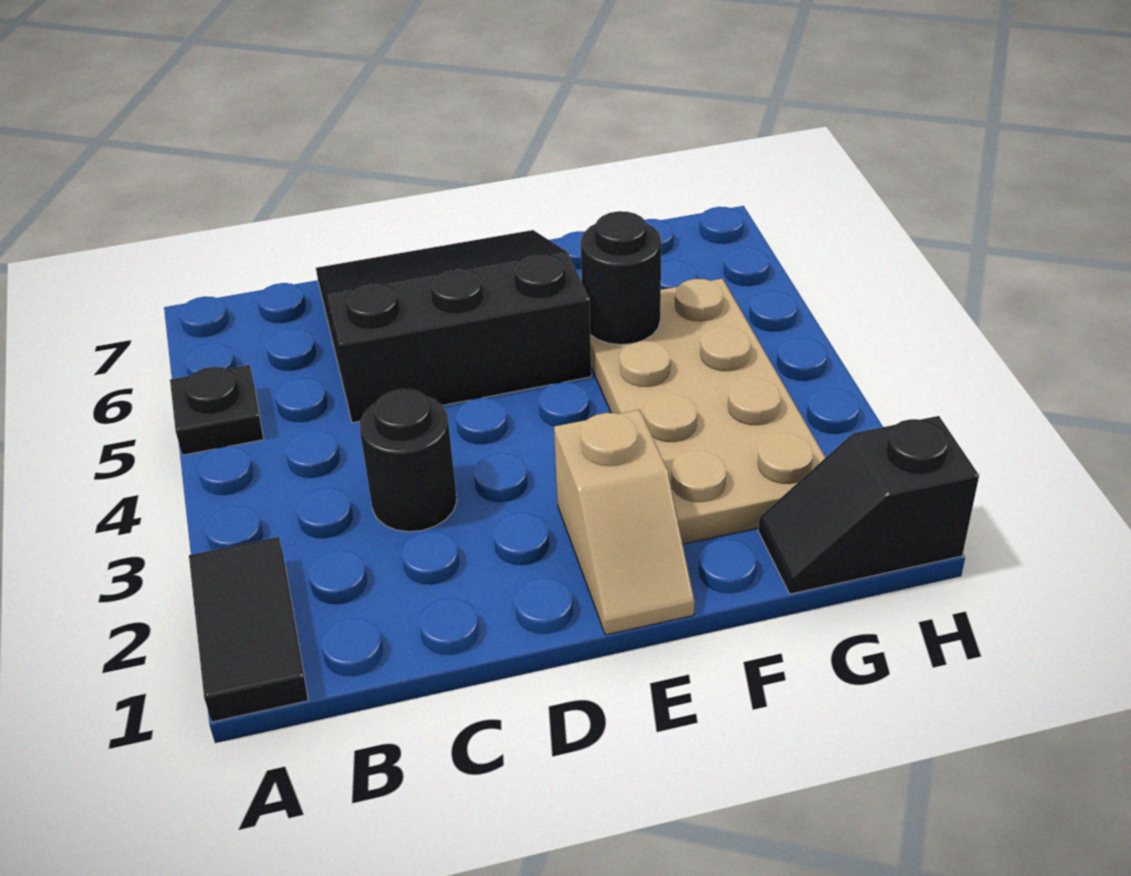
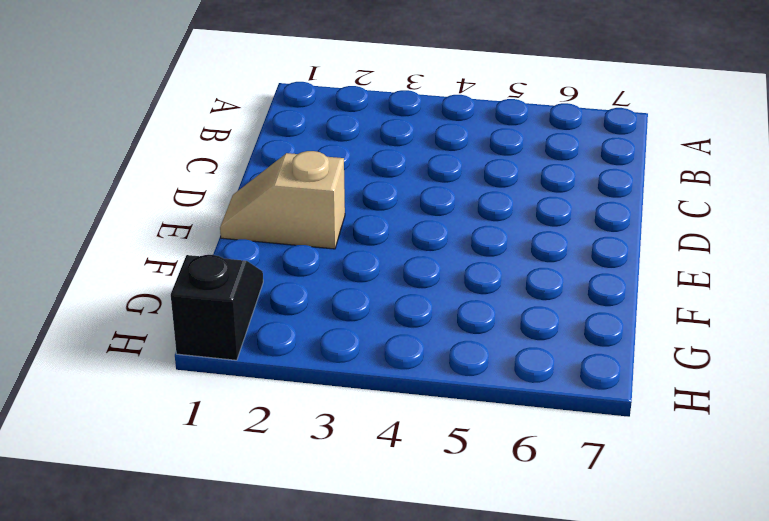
none -> black 1x2 tile [189,537,308,722]
none -> black 1x1 plate [170,365,263,455]

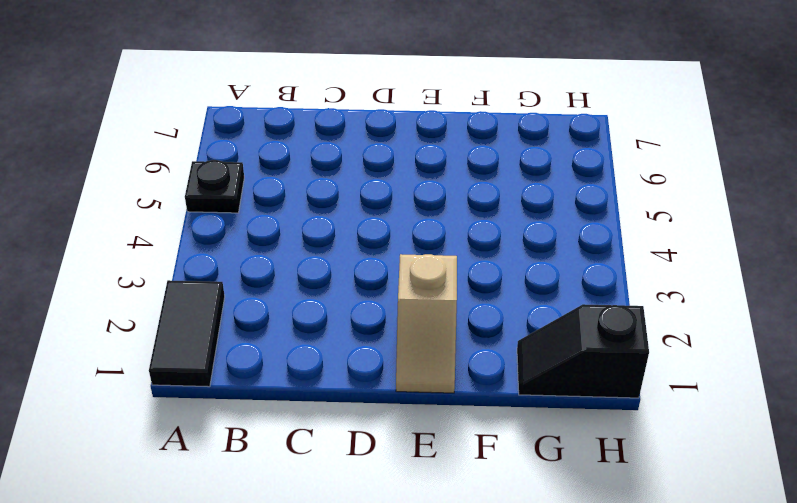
none -> black 1x1 round brick [360,389,457,532]
none -> black 3x3 slope [316,230,591,423]

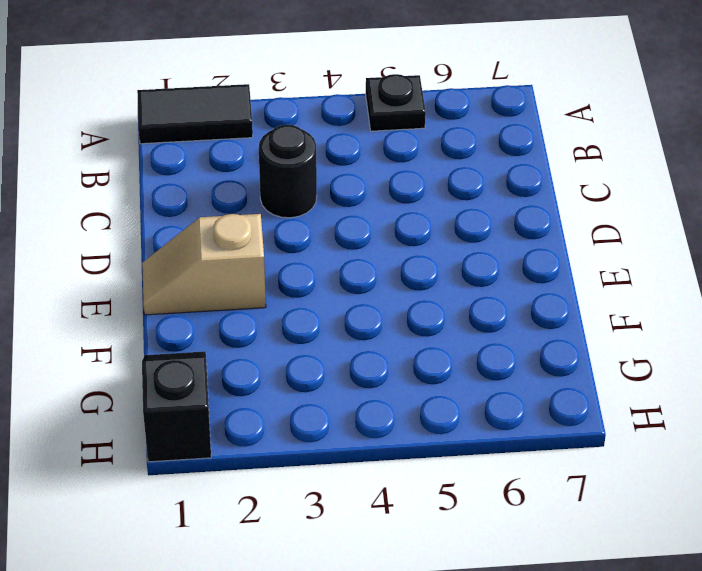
none -> black 3x3 slope [316,230,591,423]
none -> tan 2x4 plate [590,279,826,544]

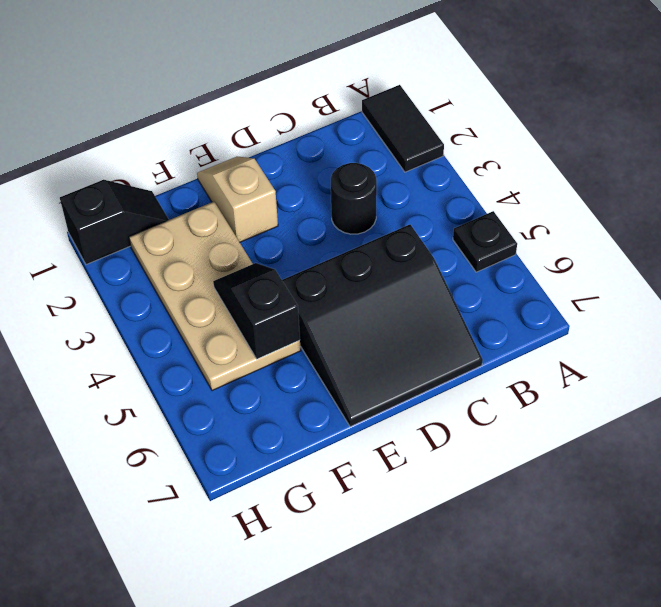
black 1x2 slope [213,263,300,359] -> black 1x1 round brick [581,211,661,345]

